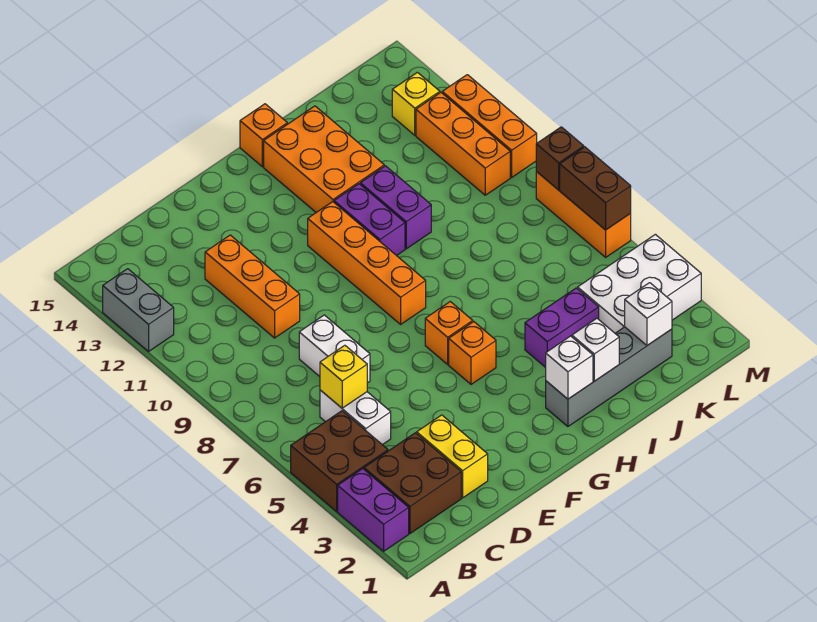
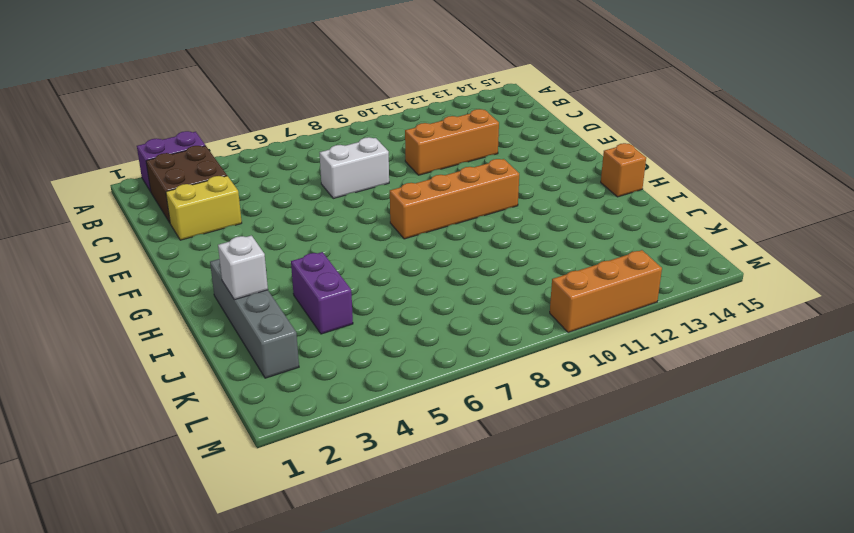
none -> brown 2x2 brick [291,411,388,511]
none -> grey 1x2 brick [103,269,174,351]
none -> white 1x2 brick [320,390,391,445]

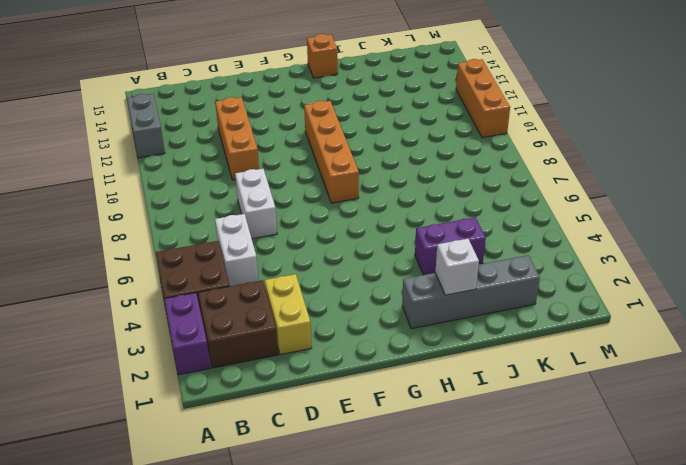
none -> orange 1x1 brick [449,322,496,384]
none -> orange 1x1 brick [425,302,473,364]
none -> purple 1x2 brick [334,184,405,256]

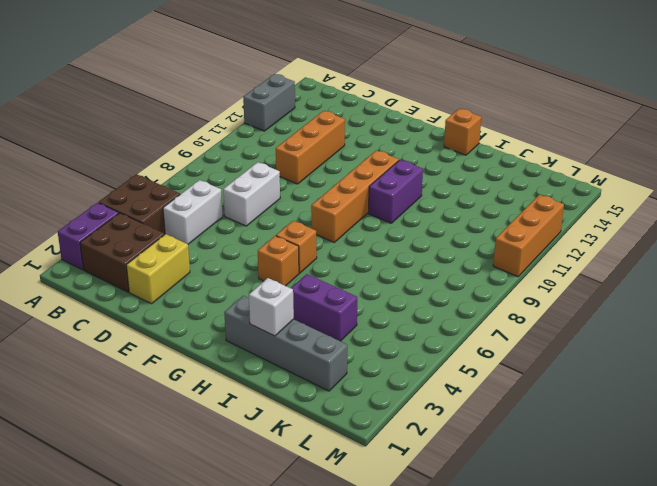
none -> orange 2x3 brick [264,106,384,212]
none -> purple 1x2 brick [360,166,431,249]
none -> white 2x3 brick [578,234,701,333]

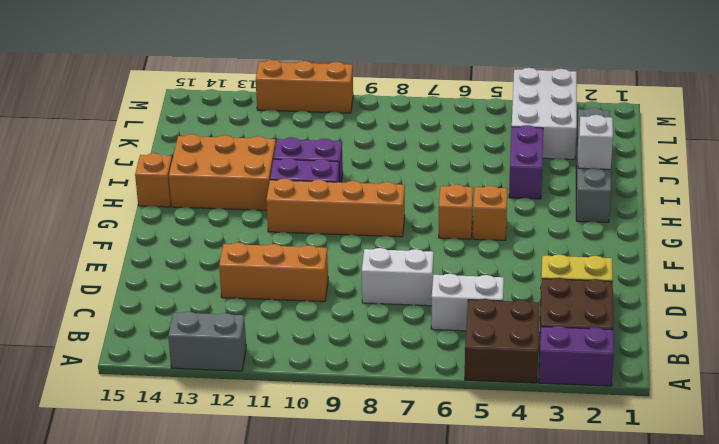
none -> orange 1x3 brick [416,93,510,195]
none -> yellow 1x1 brick [392,72,440,135]
none -> orange 1x3 brick [536,172,631,257]

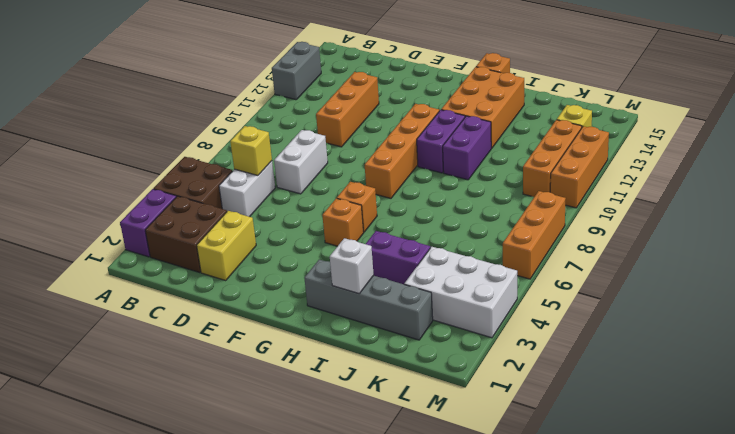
none -> white 1x1 brick [546,336,593,399]
none -> white 1x1 brick [625,283,672,345]
none -> brown 1x2 brick [560,147,631,230]

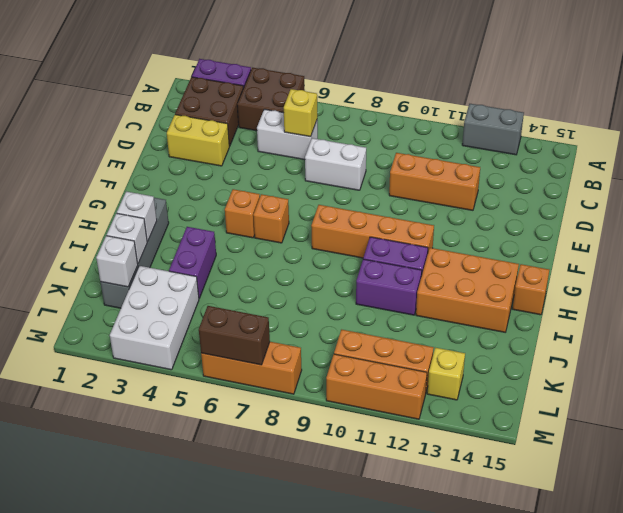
white 1x1 brick [107,213,147,263] -> white 1x1 brick moved to [546,336,593,399]
none -> brown 1x1 brick [536,127,584,190]

